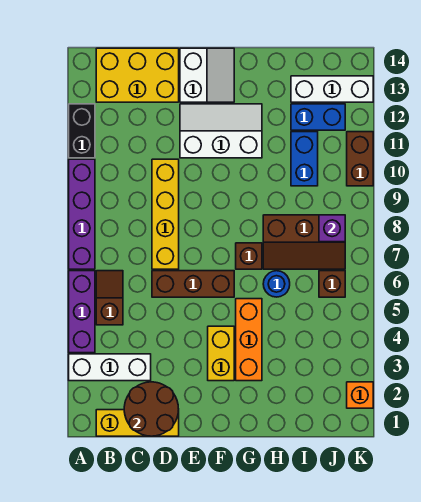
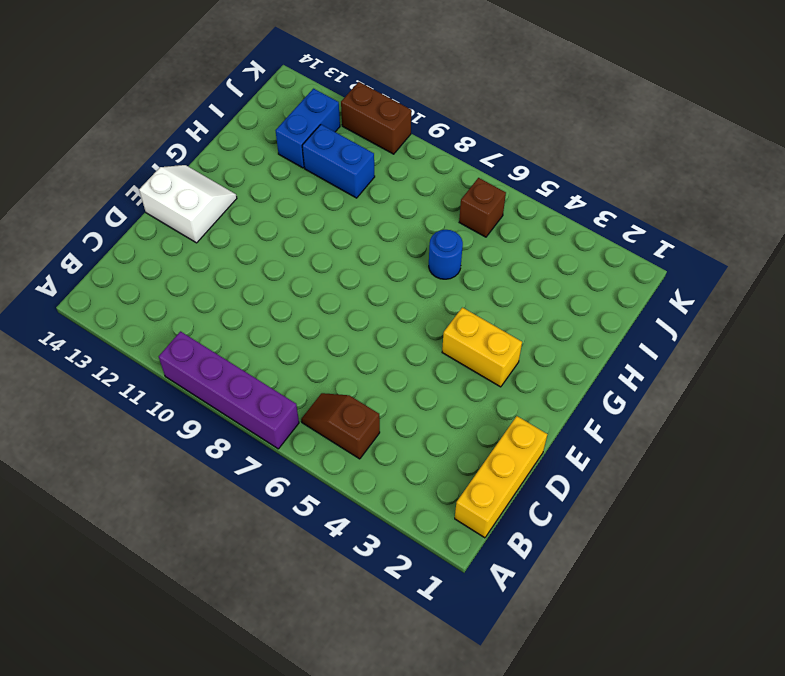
none -> white 1x3 brick [69,354,151,381]
none -> purple 1x3 brick [69,271,95,353]
none -> black 1x2 brick [69,104,95,158]

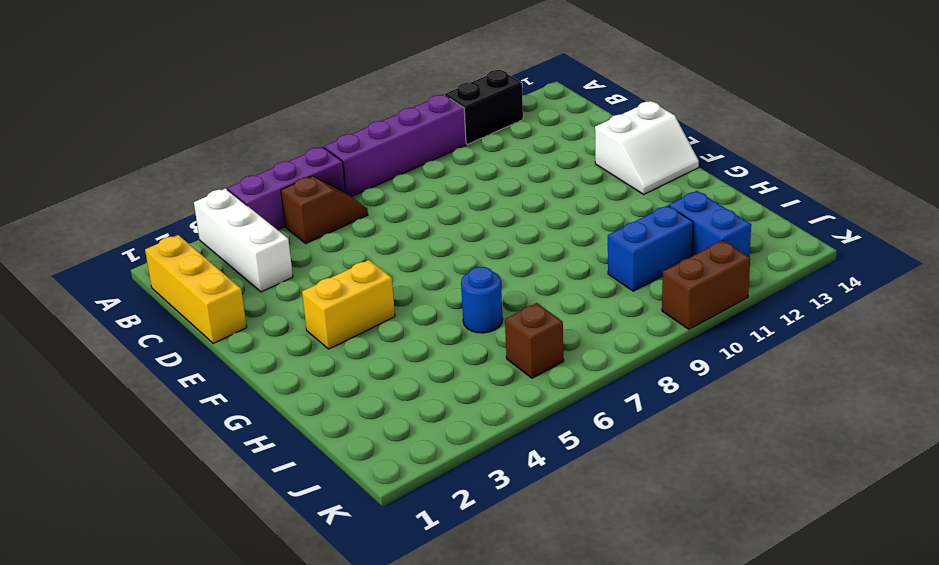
none -> yellow 2x3 brick [96,48,179,102]
none -> brown 1x3 brick [152,271,234,297]
none -> yellow 1x4 brick [152,159,179,269]

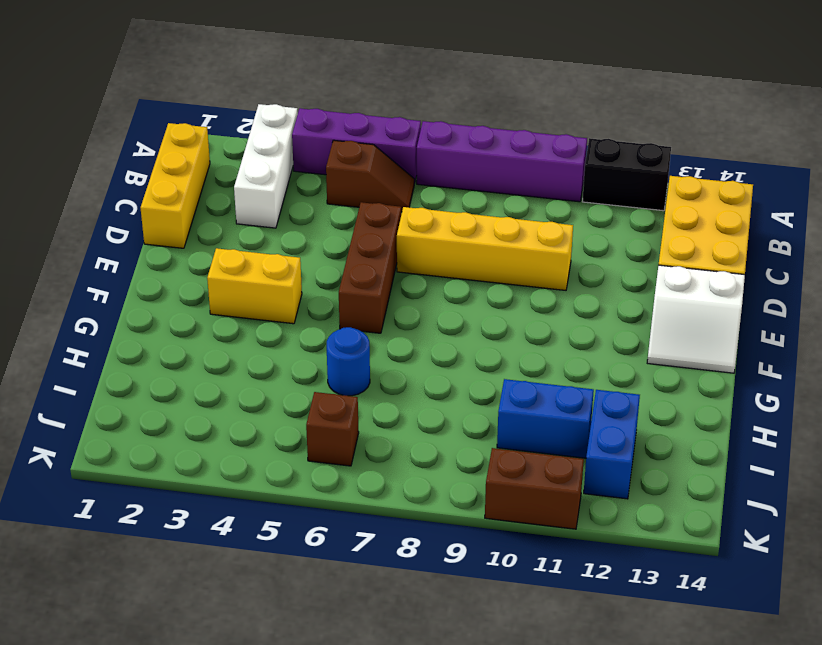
none -> white 2x3 slope [180,104,262,158]
none -> orange 1x3 brick [236,299,262,381]
none -> brown 1x1 brick [236,243,262,269]

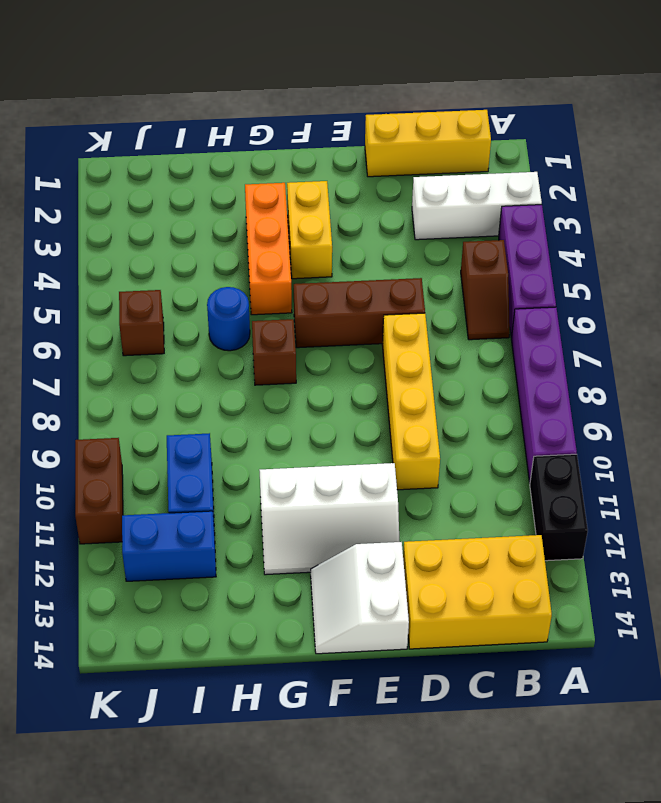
none -> brown 2x3 slope [263,215,345,269]
none -> white 1x3 brick [291,76,373,102]
none -> orange 1x1 brick [347,382,373,408]

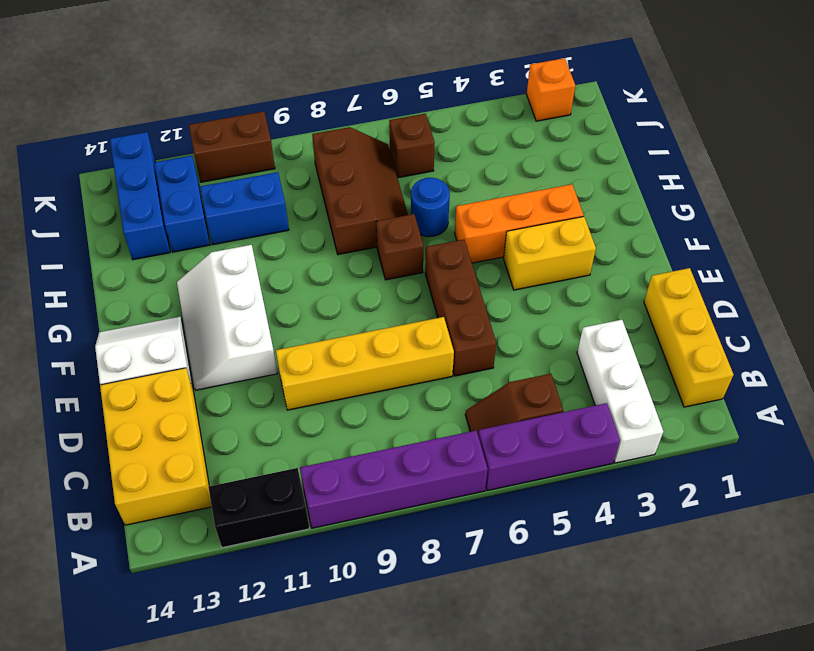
blue 1x3 brick [110,132,170,260] -> white 1x3 brick [291,76,373,102]
none -> brown 2x2 round brick [124,382,179,436]
none -> purple 1x1 brick [319,215,345,242]

